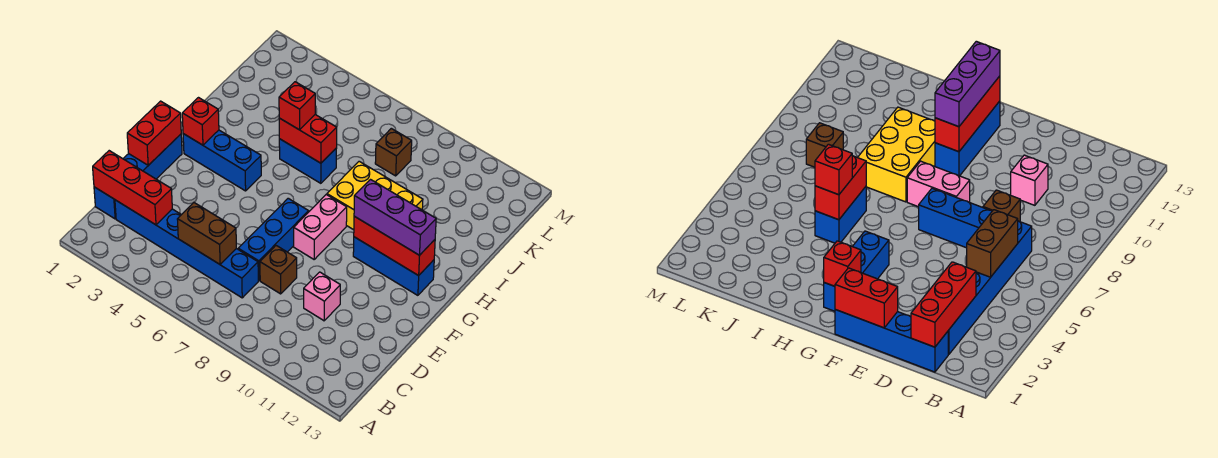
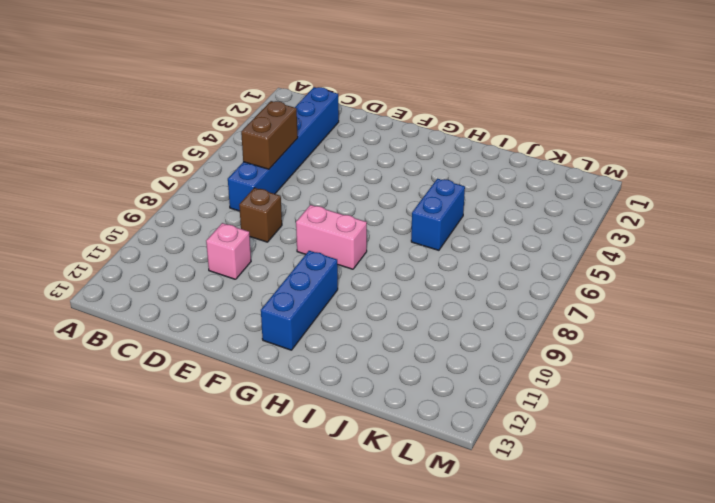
none -> blue 1x4 brick [94,134,182,219]
none -> blue 1x3 brick [238,198,309,280]
none -> blue 1x3 brick [183,130,261,191]

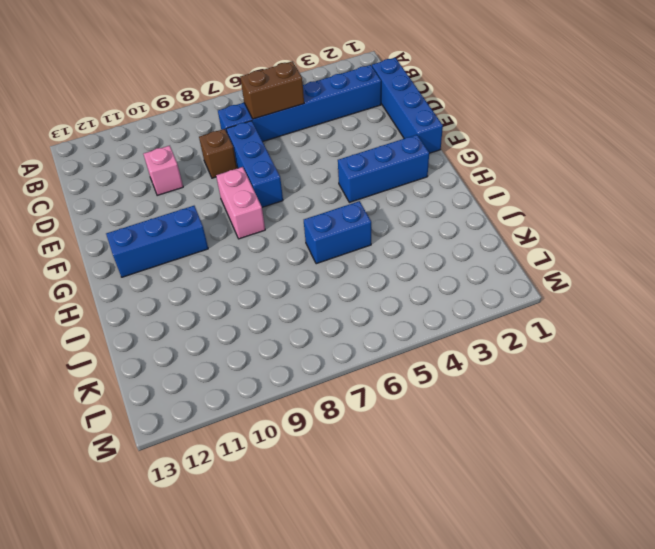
none -> yellow 2x3 brick [327,161,423,230]
none -> brown 1x1 brick [375,128,412,176]
none -> red 1x3 brick [93,151,172,225]

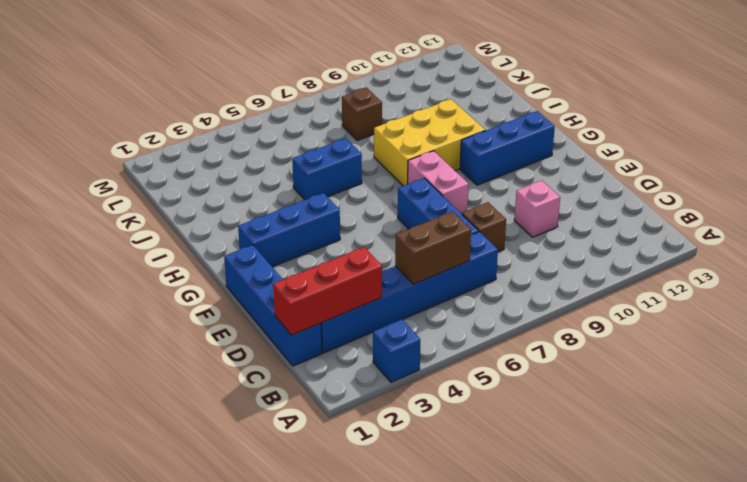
blue 1x1 brick [373,319,420,382] -> none
none -> red 1x2 brick [127,101,181,165]
none -> red 1x1 brick [182,98,219,145]
none -> red 1x3 brick [354,216,435,276]

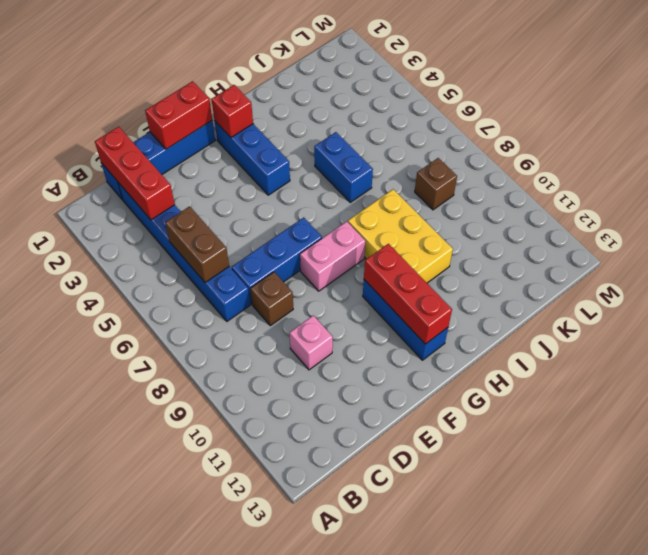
none -> red 1x2 brick [279,115,337,163]
none -> purple 1x3 brick [354,180,436,255]
none -> red 1x1 brick [279,82,315,130]

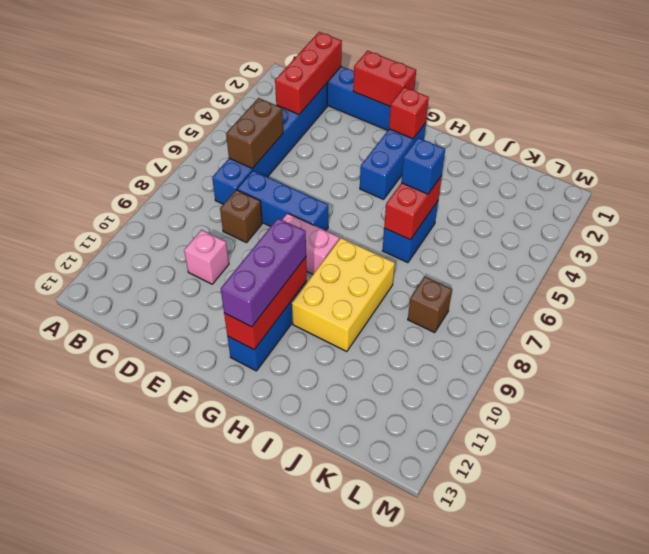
blue 1x1 brick [401,138,445,194] -> red 1x1 brick [279,82,315,130]

